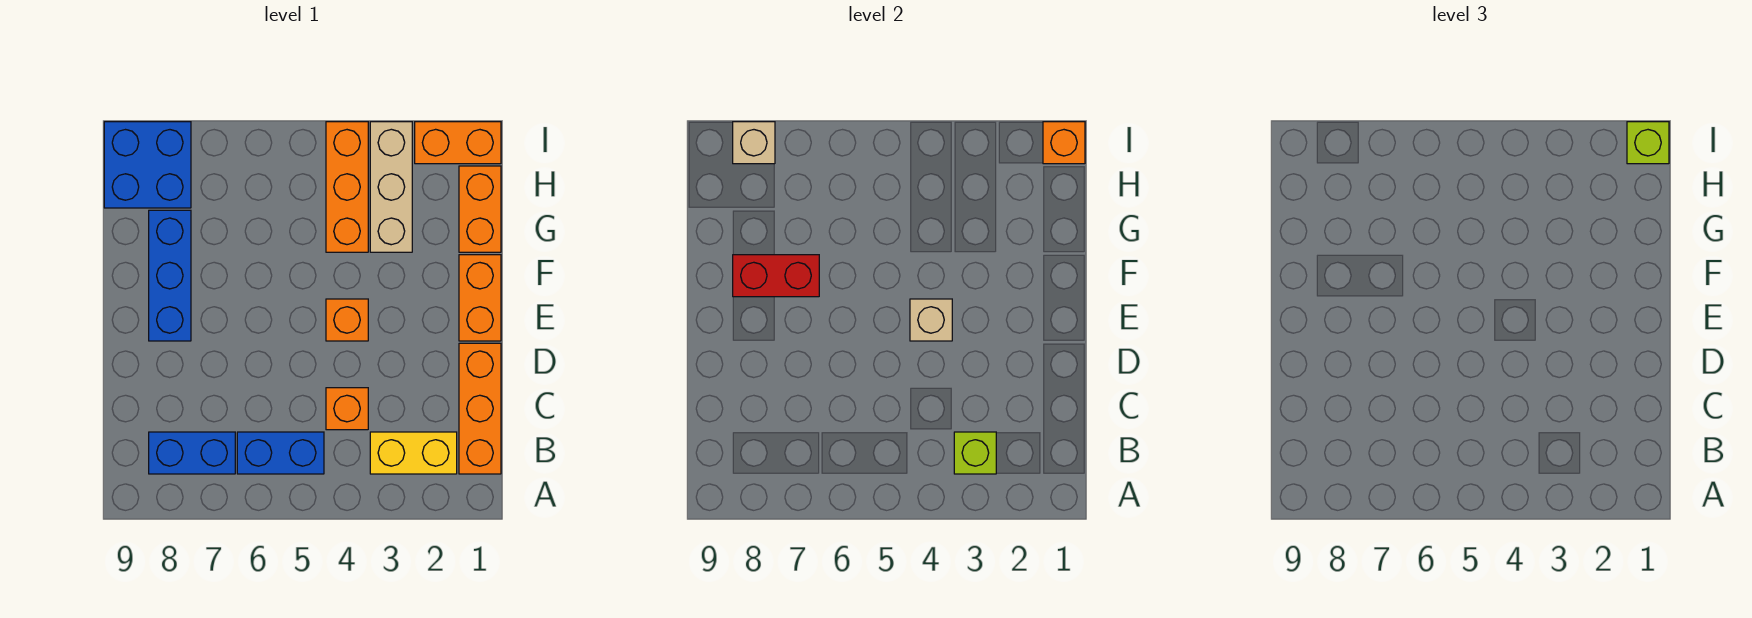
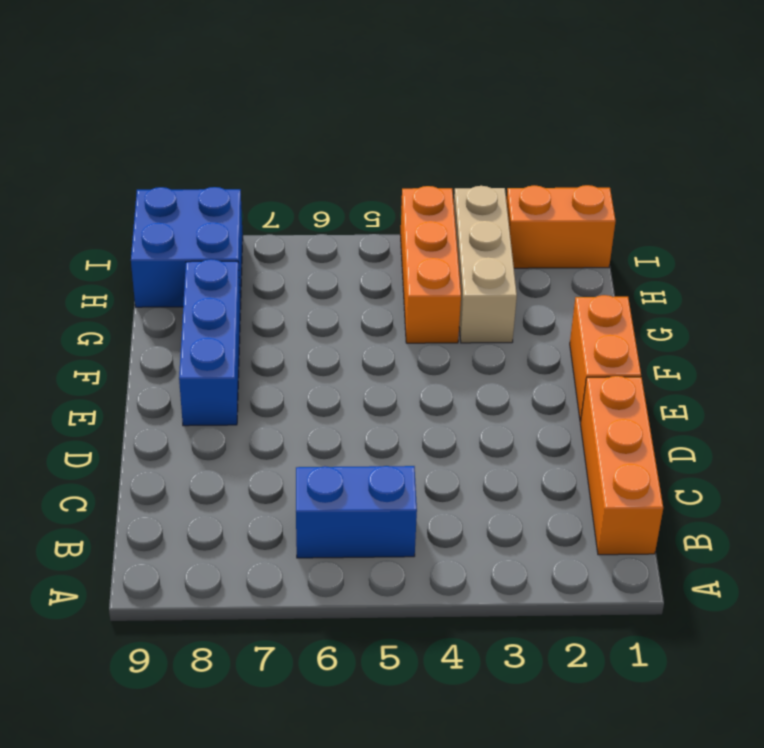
none -> yellow 1x2 brick [370,432,457,474]
none -> blue 1x2 brick [149,432,235,474]
none -> orange 1x1 brick [326,388,368,430]

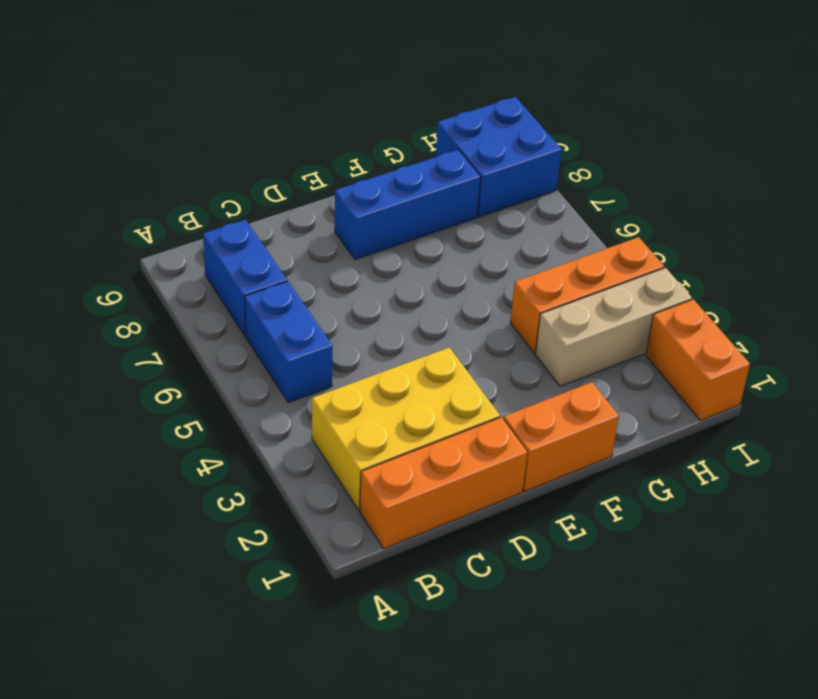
yellow 2x3 brick [312,347,500,510] -> yellow 1x2 brick [370,432,457,474]
none -> orange 1x1 brick [326,388,368,430]
none -> orange 1x1 brick [326,299,368,341]
none -> orange 1x2 brick [459,166,501,252]

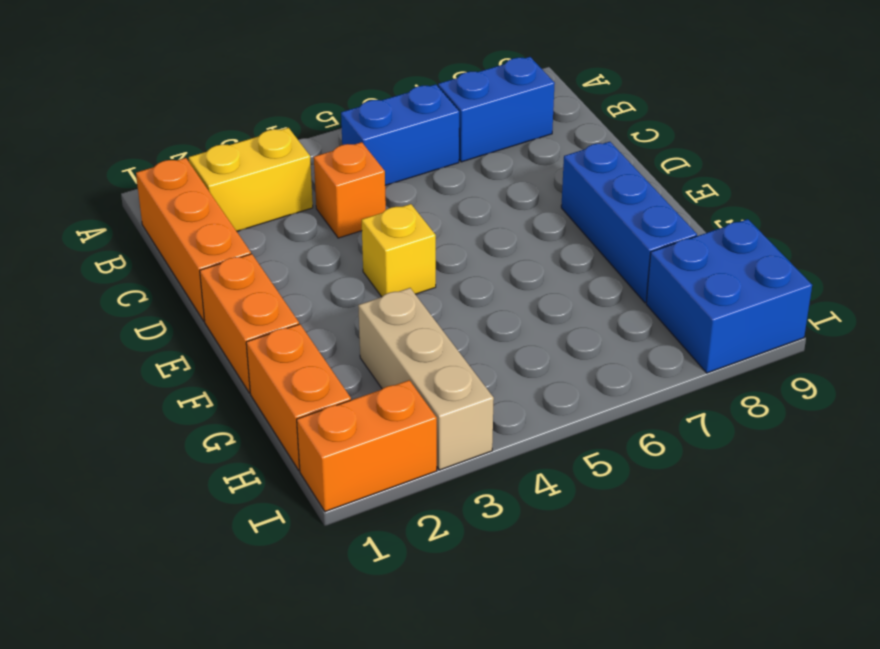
yellow 1x1 brick [362,204,436,297] -> orange 1x1 brick [326,299,368,341]
none -> orange 1x3 brick [326,122,368,252]
none -> lime 1x1 brick [954,432,996,474]
none -> tan 1x1 brick [910,299,952,341]

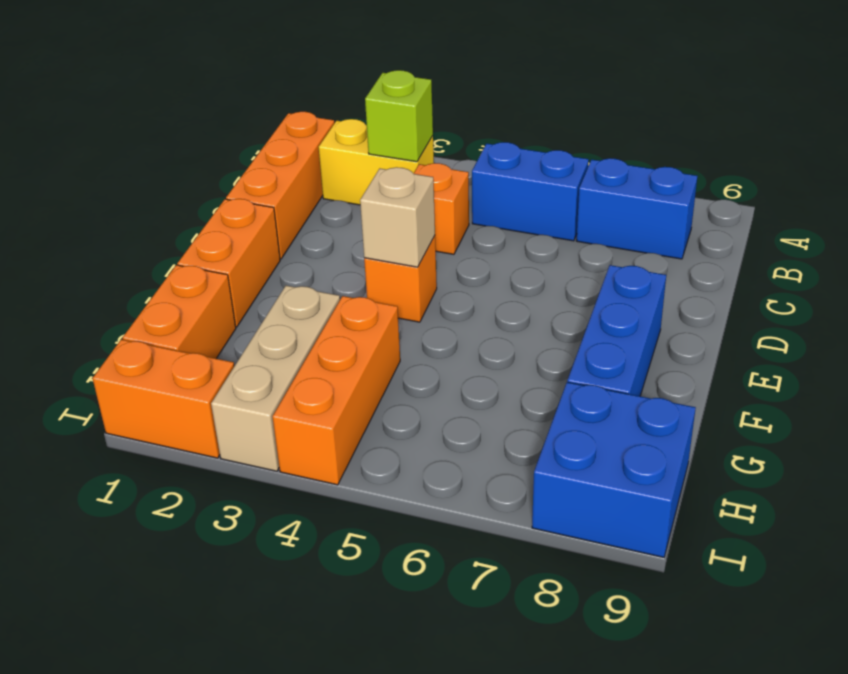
none -> red 1x2 brick [733,255,819,297]
none -> orange 1x1 brick [1043,122,1085,164]
none -> tan 1x1 brick [733,122,775,164]

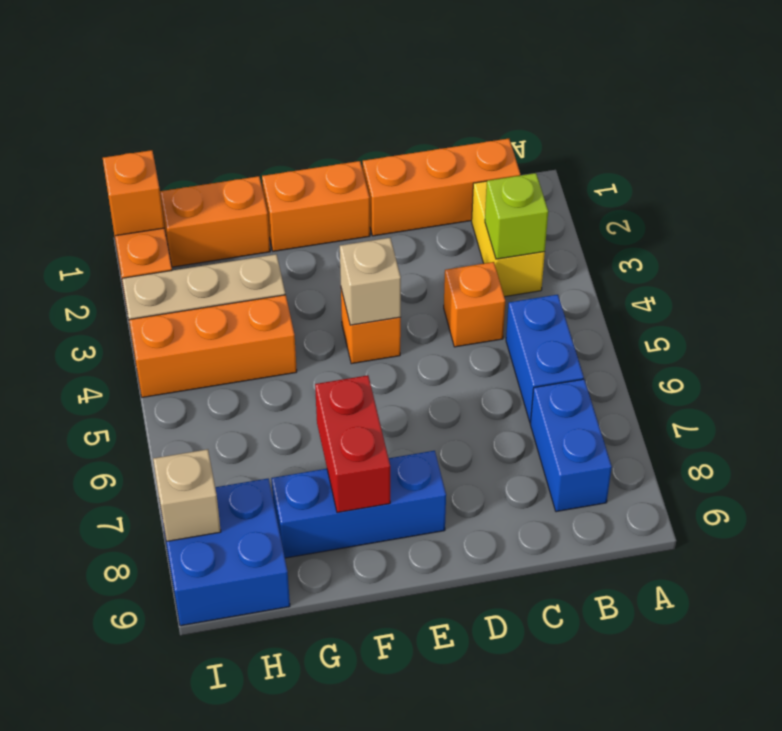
none -> lime 1x1 brick [1627,122,1669,164]

